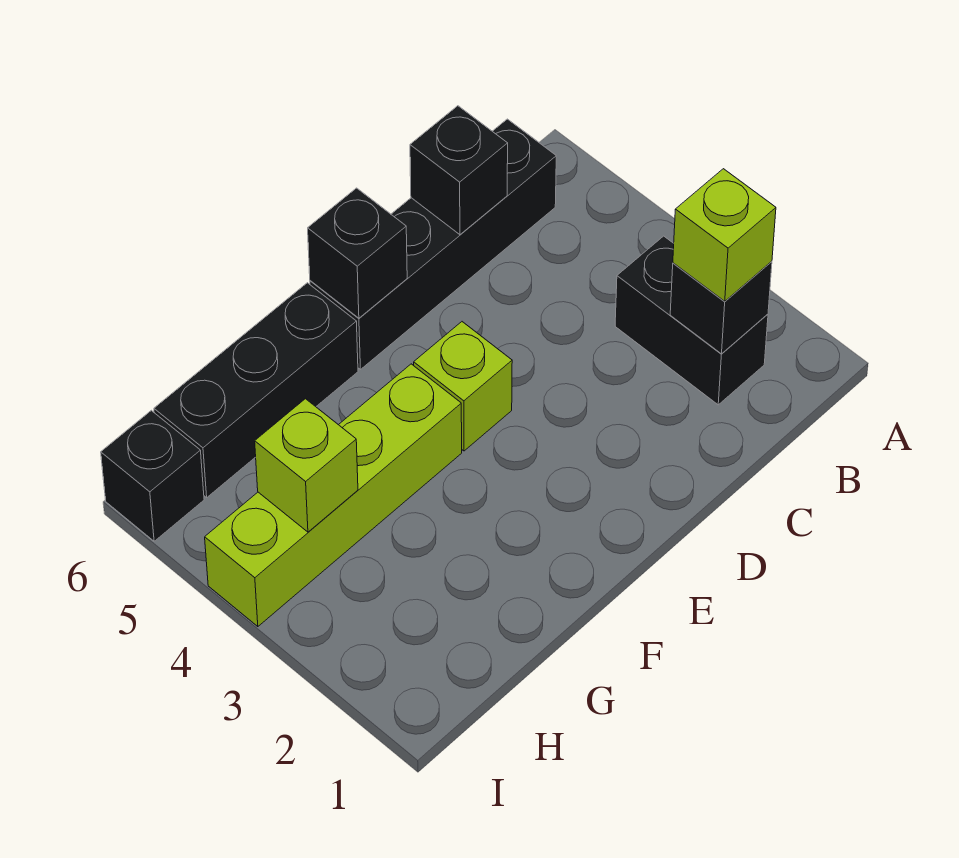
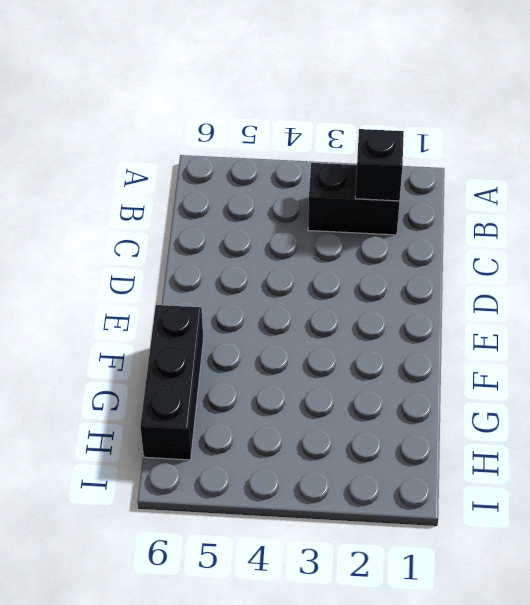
none -> black 1x4 brick [310,119,556,369]
none -> lime 1x1 brick [414,322,512,451]

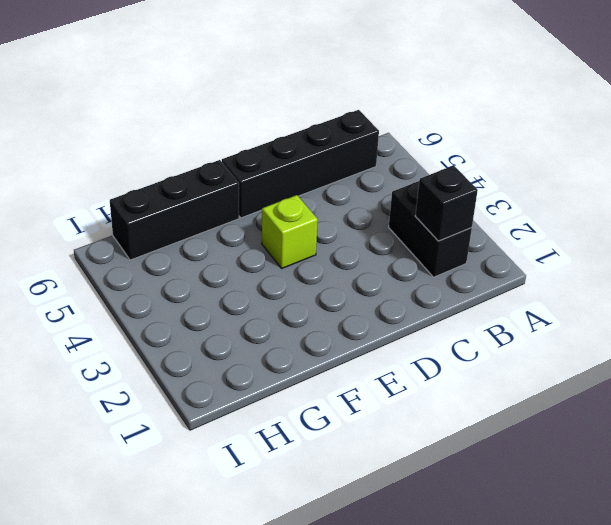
none -> lime 1x4 brick [205,364,462,627]
none -> black 1x1 brick [101,410,204,541]

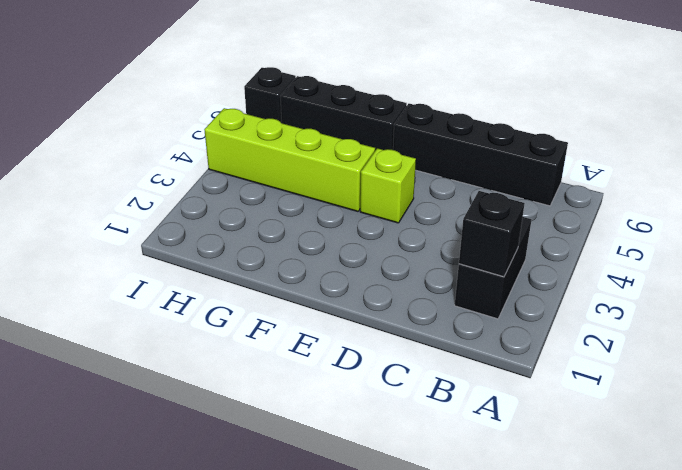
none -> black 1x1 brick [410,106,508,235]
none -> black 1x1 brick [308,188,407,318]

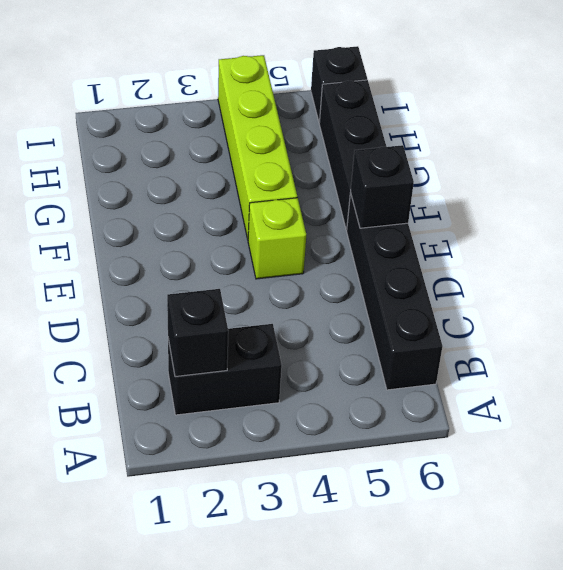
none -> black 1x1 brick [410,106,508,235]
none -> lime 1x1 brick [255,399,358,532]

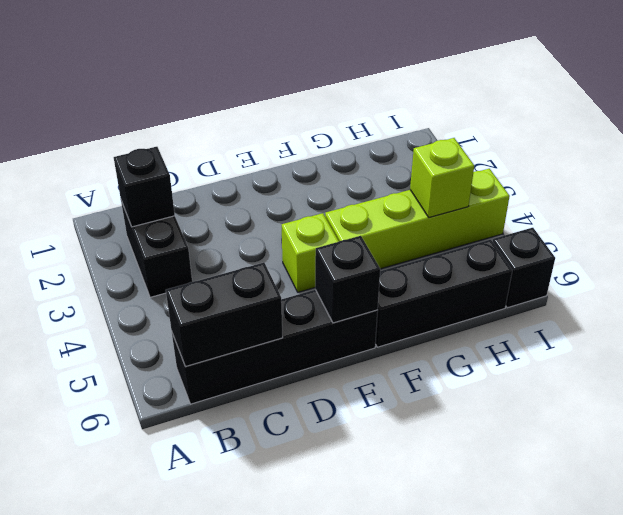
black 1x2 brick [166,263,283,367] -> black 1x1 brick [410,106,508,235]
none -> lime 1x1 brick [673,169,776,301]

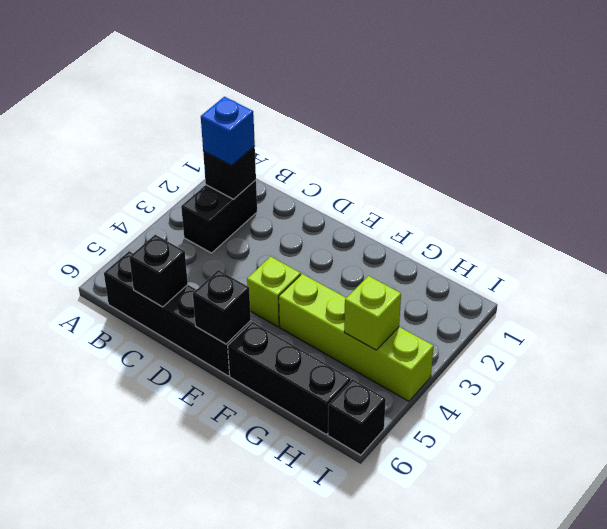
blue 1x1 brick [201,97,255,166] -> lime 1x1 brick [673,169,776,301]

